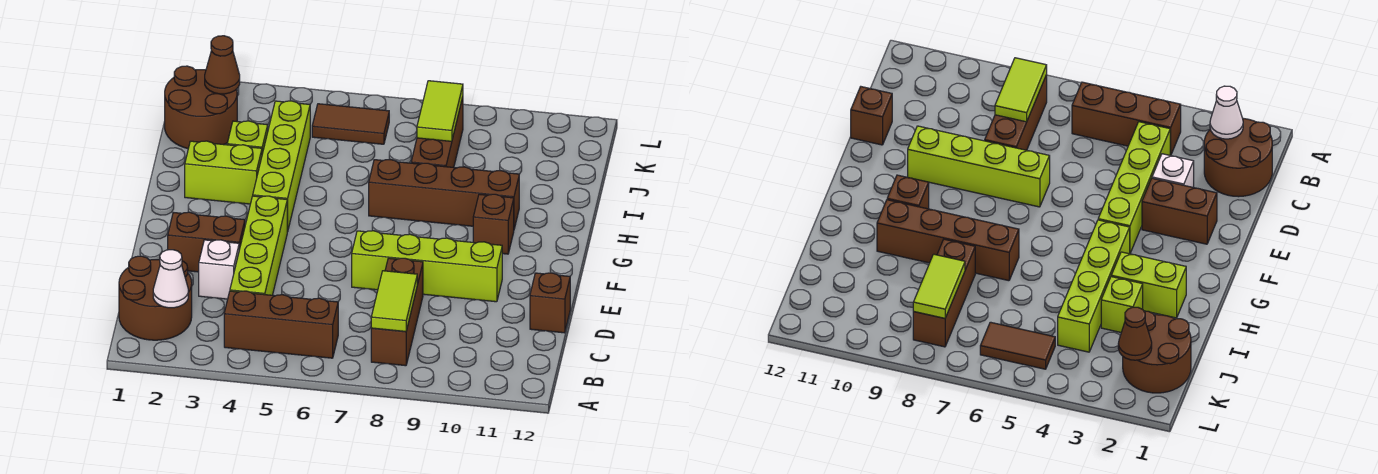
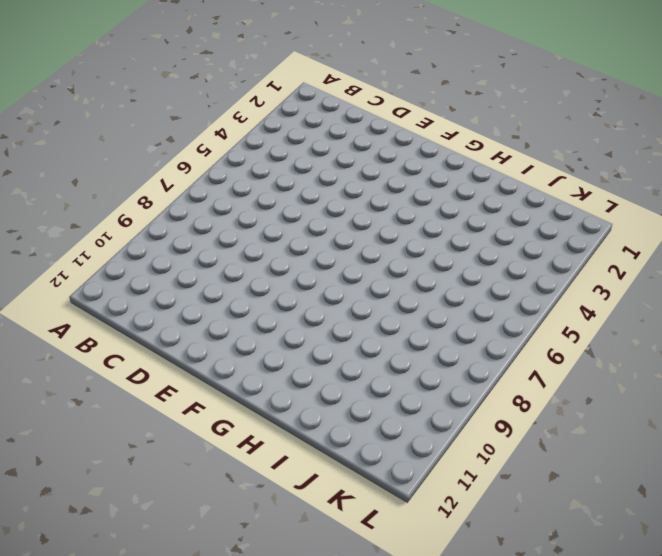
none -> brown 2x2 round brick [119,256,192,340]
none -> brown 1x3 brick [224,291,338,358]
none -> brown 1x3 brick [371,258,423,366]

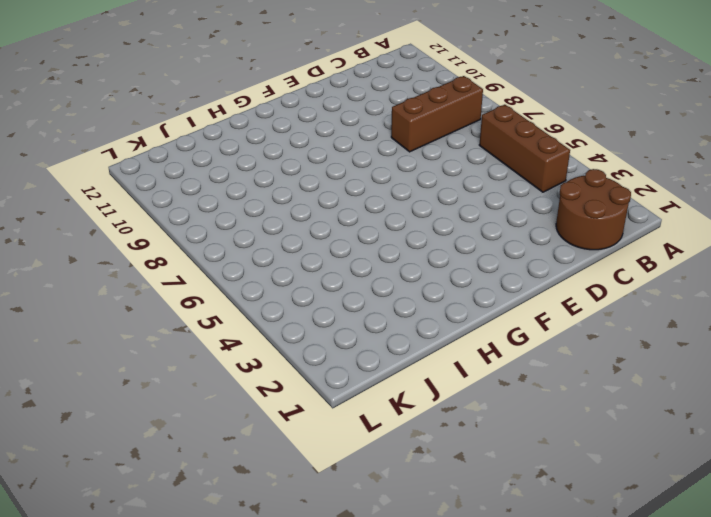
none -> lime 1x4 brick [230,196,287,295]
none -> white 1x1 brick [199,240,239,299]
none -> brown 1x1 brick [530,273,570,333]

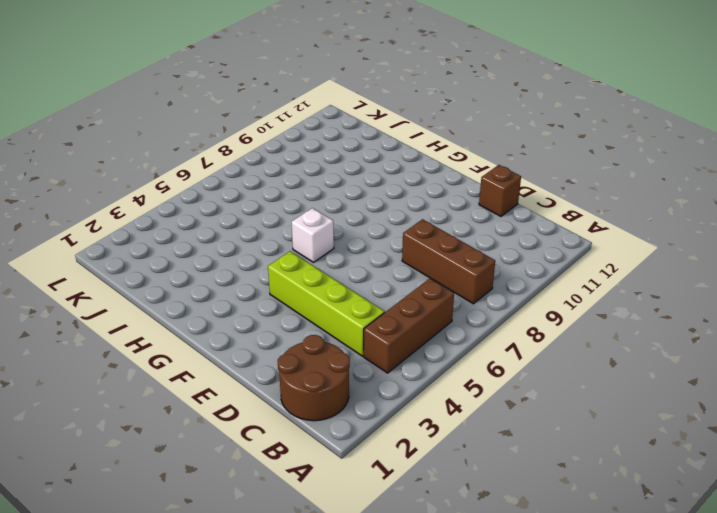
white 1x1 brick [292,208,334,262] -> white 1x1 brick moved to [199,240,239,299]
none -> brown 1x2 brick [168,212,245,272]
none -> lime 1x4 brick [352,231,502,302]
none -> lime 1x4 brick [253,101,310,232]

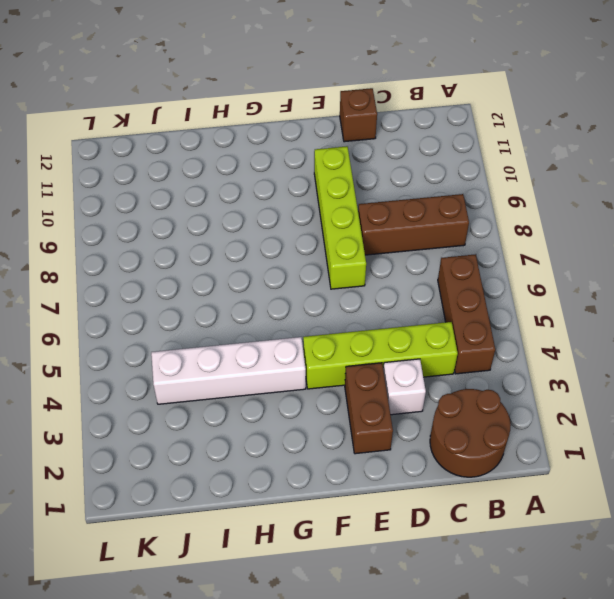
white 1x4 brick [151,337,306,404] -> lime 1x4 brick [253,101,310,232]
none -> brown 1x1 brick [473,194,514,254]
none -> lime 1x2 brick [185,141,262,204]
none -> brown 1x4 brick [369,160,519,229]

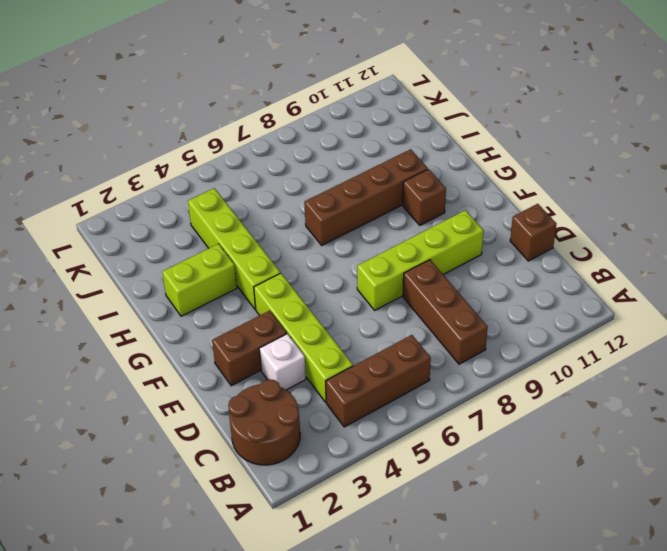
none -> lime 1x1 brick [227,121,268,154]
none -> brown 1x3 brick [411,97,463,167]
none -> brown 2x2 round brick [165,66,237,148]

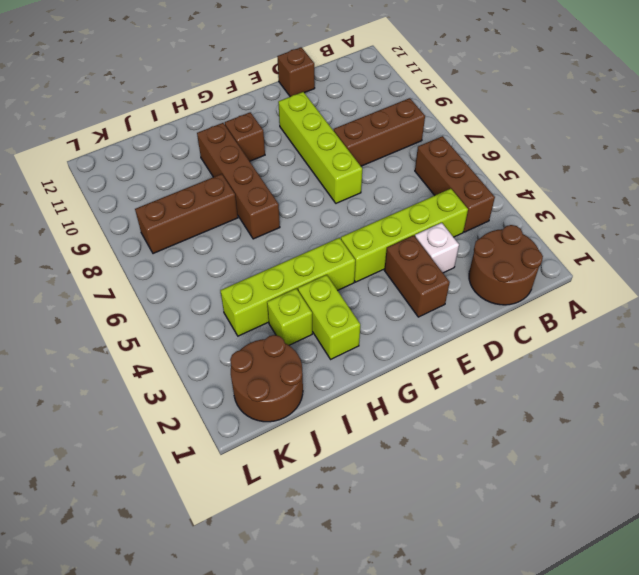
none -> brown 1x2 tile [312,104,389,144]
none -> white 1x1 cone [153,250,188,308]
none -> lime 1x2 tile [371,271,417,331]

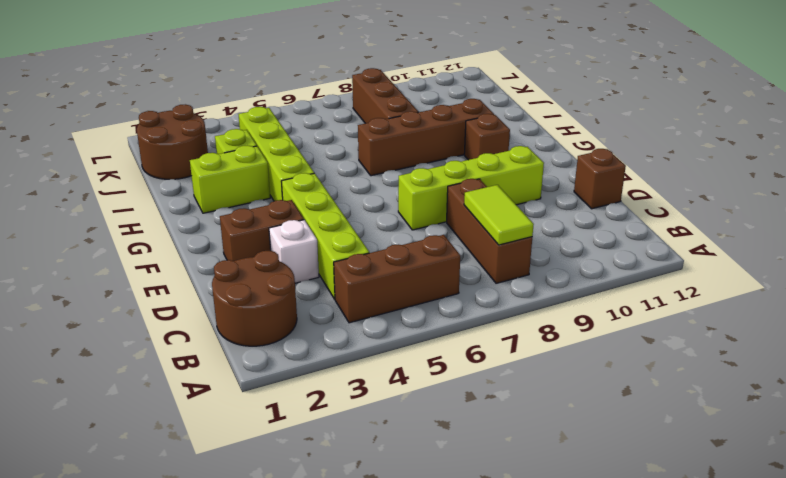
none -> brown 1x2 tile [312,104,389,144]
none -> white 1x1 cone [153,250,188,308]
none -> lime 1x2 tile [417,81,463,141]

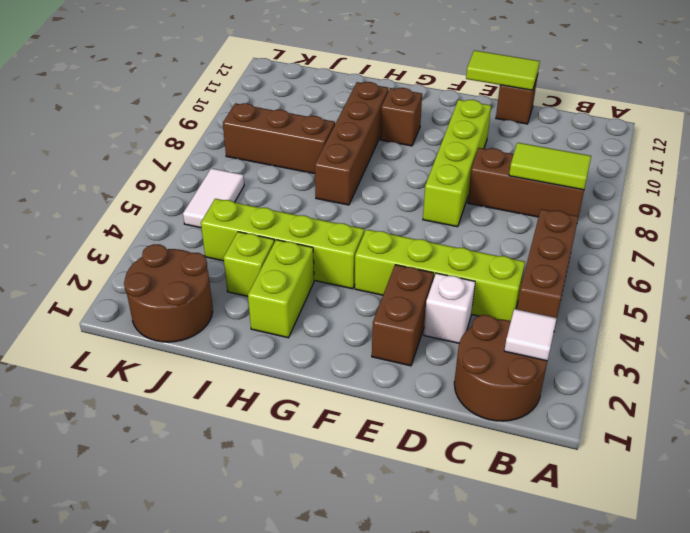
white 1x1 tile [504,309,557,361] -> white 1x1 cone [153,250,188,308]
lime 1x2 tile [466,50,540,90] -> lime 1x2 tile moved to [417,81,463,141]
white 1x2 tile [183,168,244,228] -> brown 1x2 tile [312,104,389,144]
none -> brown 1x1 cone [205,36,240,94]

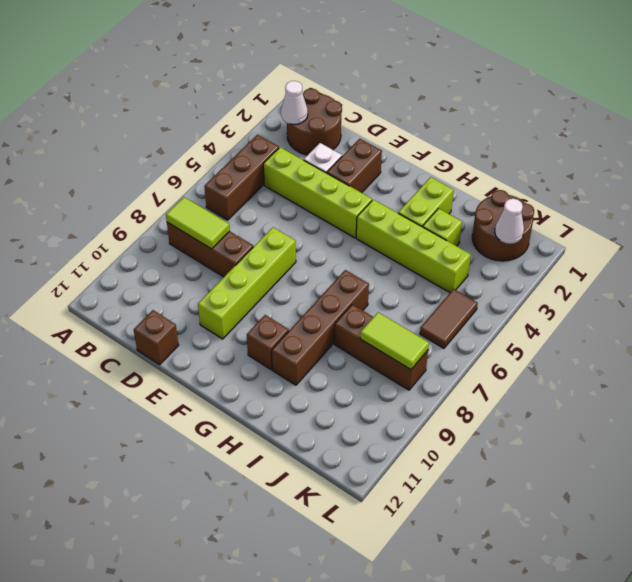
white 1x1 cone [495,199,524,244] -> brown 1x1 cone [205,36,240,94]

